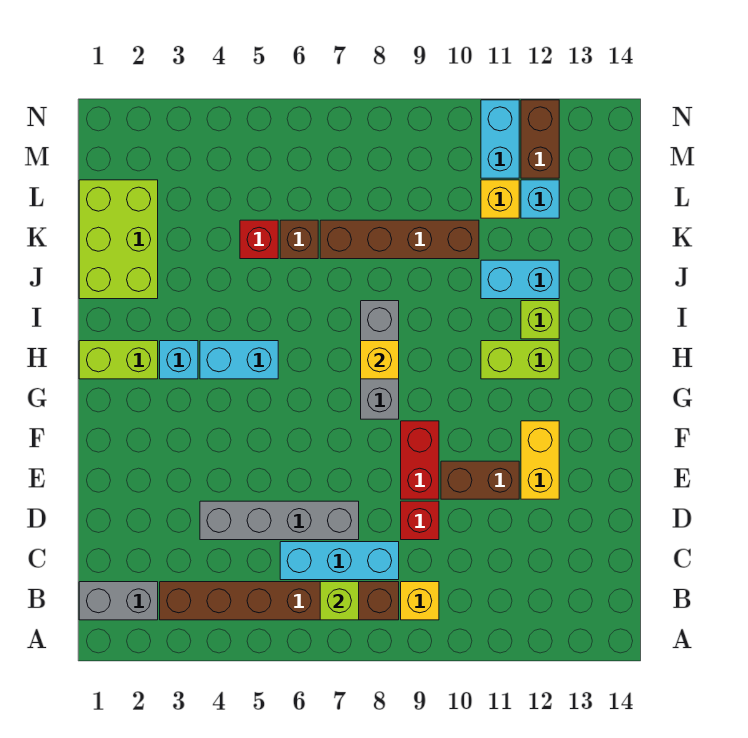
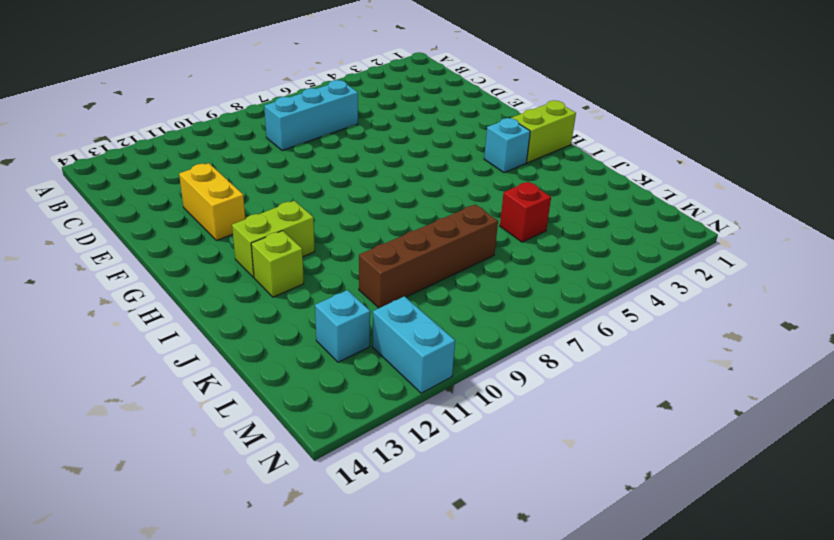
none -> grey 1x2 brick [79,582,158,620]
none -> brown 1x6 brick [160,582,399,620]
none -> yellow 1x1 brick [401,582,439,620]

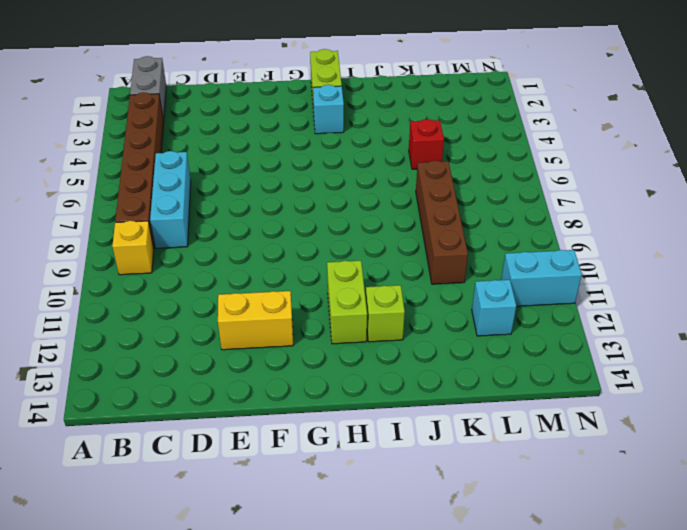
none -> grey 1x4 brick [200,501,359,540]
none -> red 1x1 brick [401,501,439,540]
none -> red 1x2 brick [401,421,439,499]

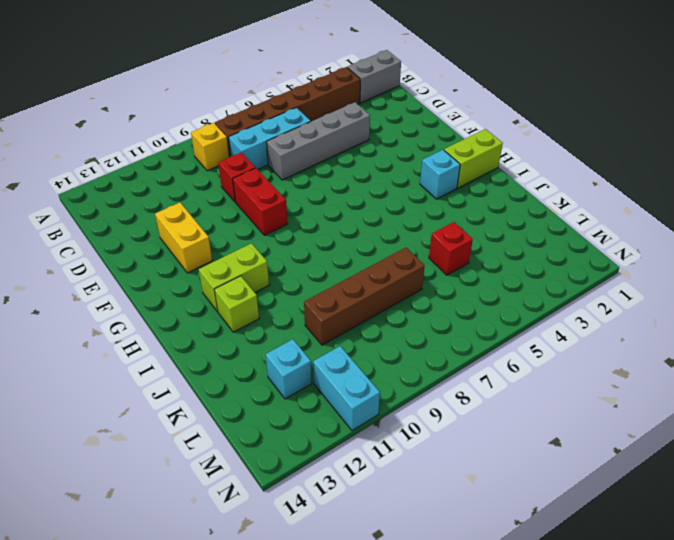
none -> brown 1x2 brick [441,461,519,499]
none -> grey 1x3 brick [361,301,399,419]
none -> cyan 1x2 brick [200,341,278,379]

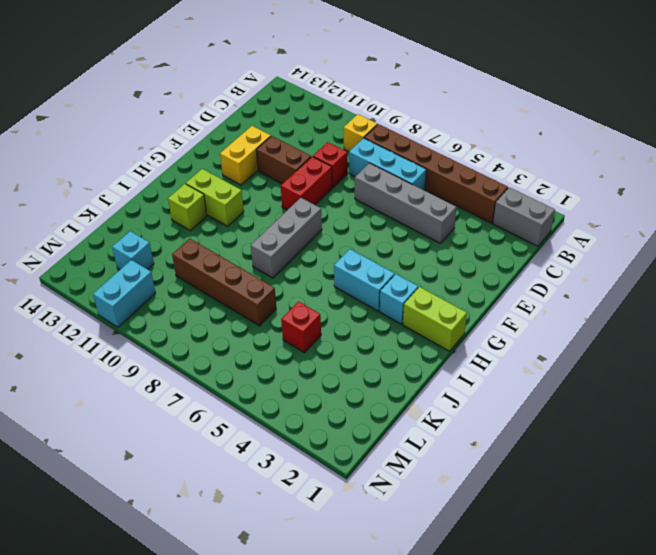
none -> lime 2x3 brick [79,180,158,299]
none -> cyan 1x2 brick [481,260,559,299]
none -> brown 1x1 brick [280,220,318,259]

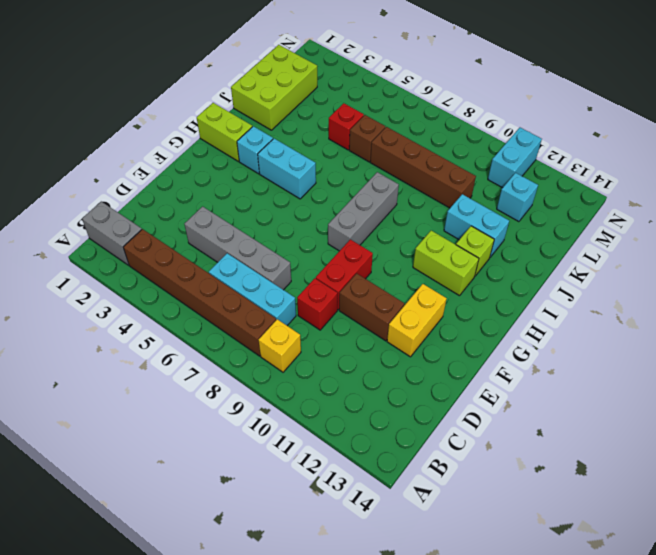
none -> yellow 1x1 brick [481,180,519,218]
none -> brown 1x2 brick [521,100,559,178]
none -> lime 1x1 brick [320,582,359,620]

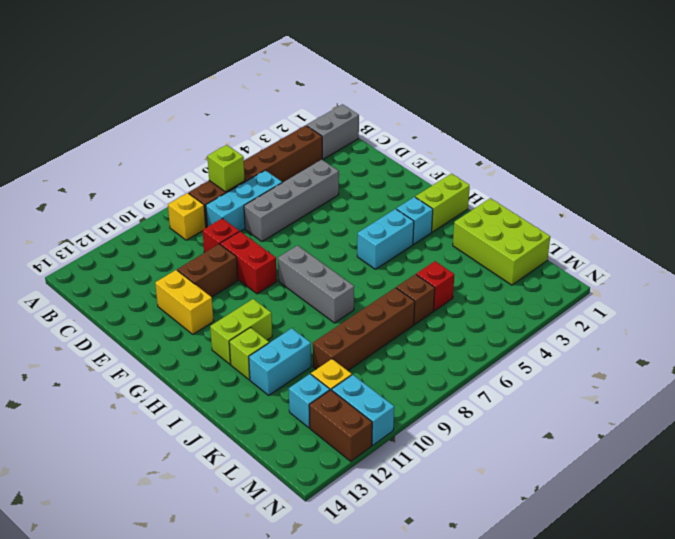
none -> yellow 1x1 brick [361,341,399,379]

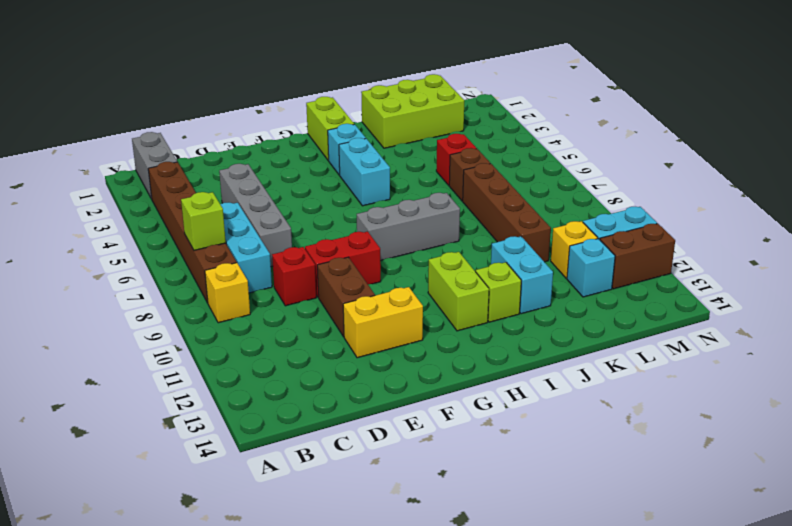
none -> yellow 1x1 brick [361,341,399,379]

